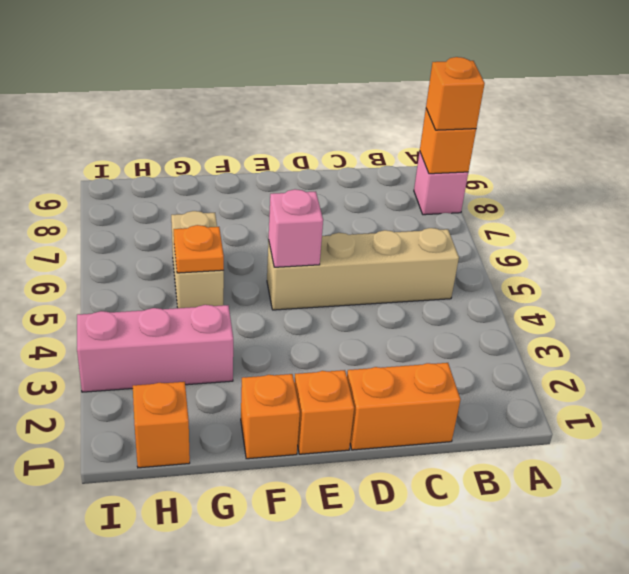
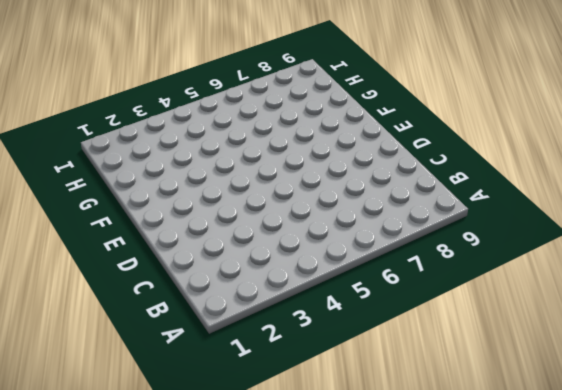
none -> pink 1x1 brick [414,152,468,215]
none -> tan 1x4 brick [267,228,459,310]
none -> orange 1x2 brick [347,363,461,450]

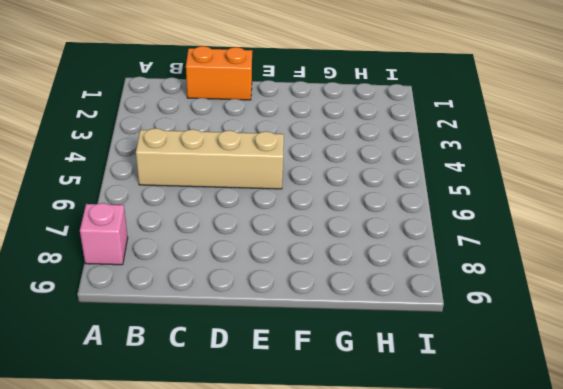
none -> orange 1x1 brick [294,370,354,454]
none -> orange 1x1 brick [241,374,300,459]
none -> pink 1x3 brick [77,305,233,392]

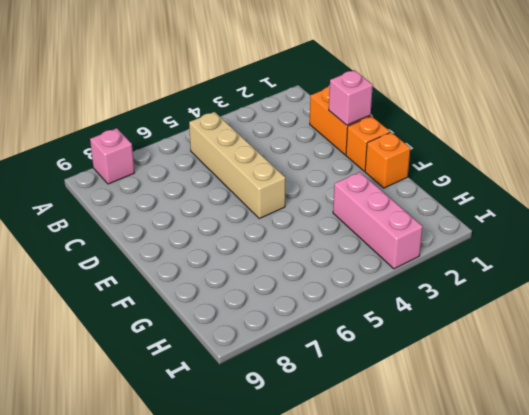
pink 1x1 brick [329,70,373,125] -> pink 1x1 brick moved to [268,189,323,267]
none -> tan 1x2 brick [171,211,224,308]
none -> orange 1x1 brick [133,382,190,468]
none -> orange 1x1 brick [420,109,476,174]

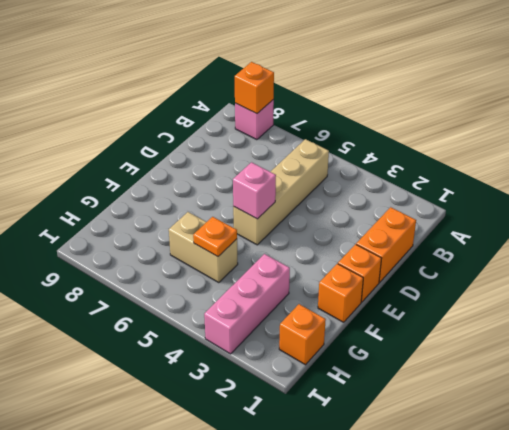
none -> orange 1x1 brick [426,57,485,130]

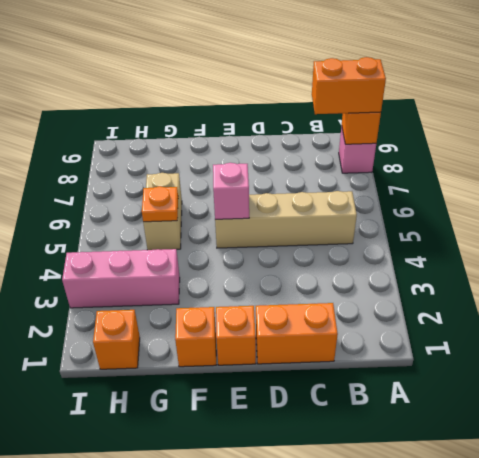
orange 1x2 brick [312,57,386,114] -> orange 1x1 brick [426,57,485,130]

